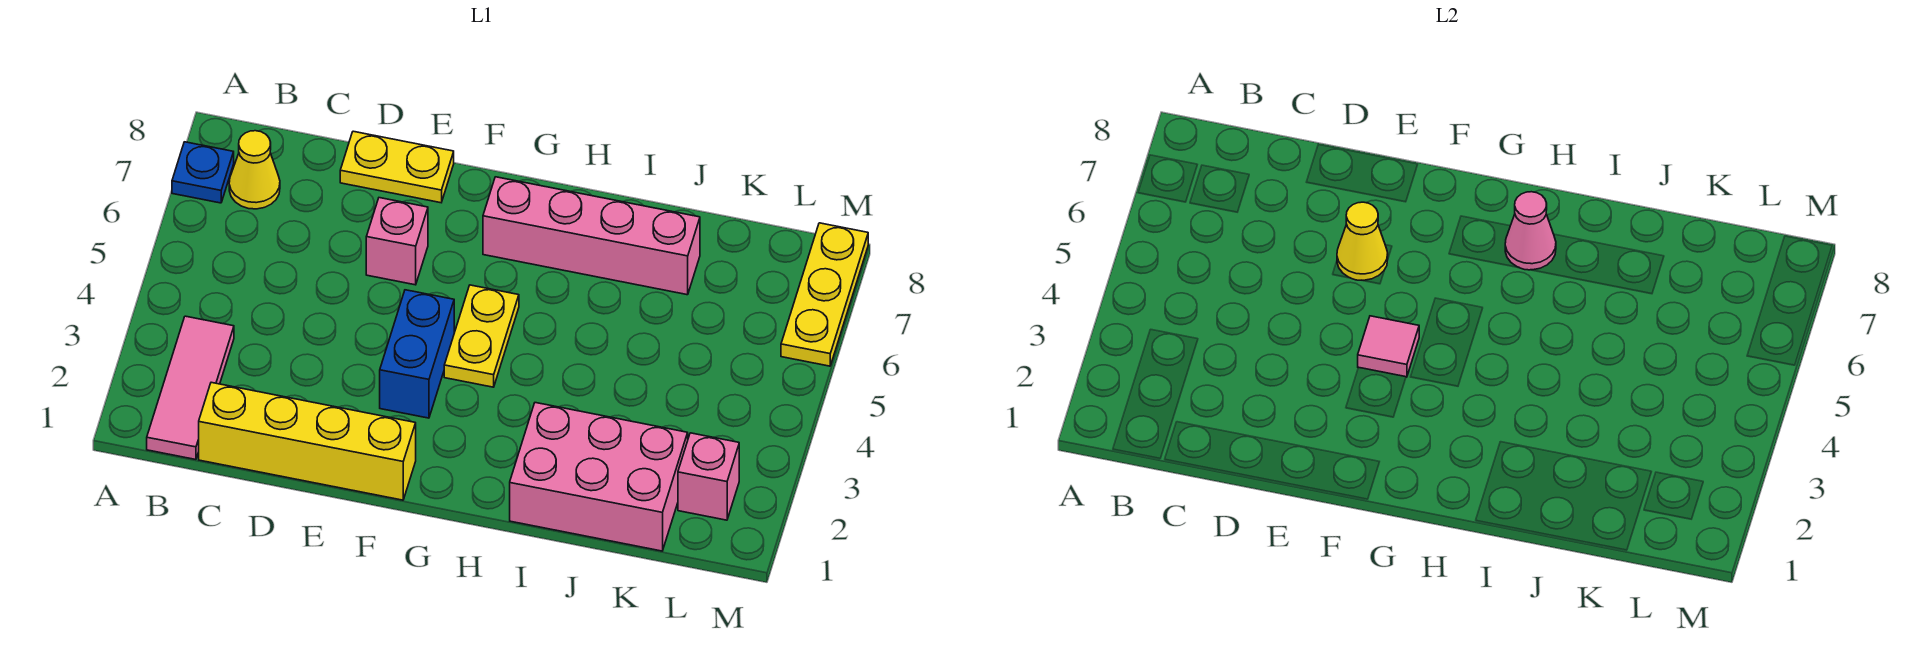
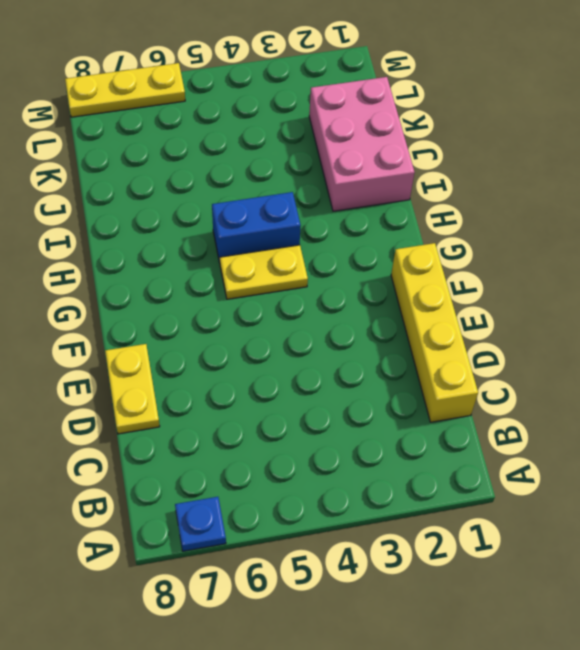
blue 1x2 brick [212,192,301,263] -> blue 1x2 brick moved to [380,290,454,418]
none -> pink 1x3 tile [147,316,234,460]
none -> yellow 1x1 cone [229,131,280,209]
none -> pink 1x1 brick [366,198,428,285]

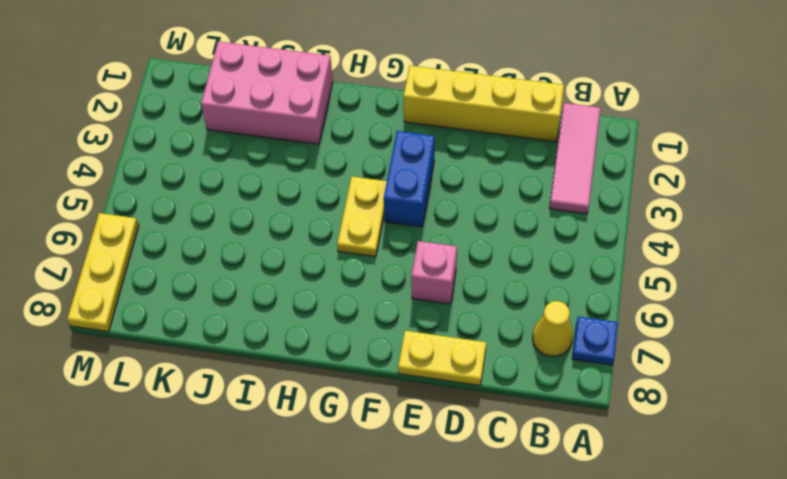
none -> pink 1x4 brick [483,177,700,295]
none -> pink 1x1 brick [678,433,739,520]
none -> yellow 1x1 cone [1337,202,1388,280]

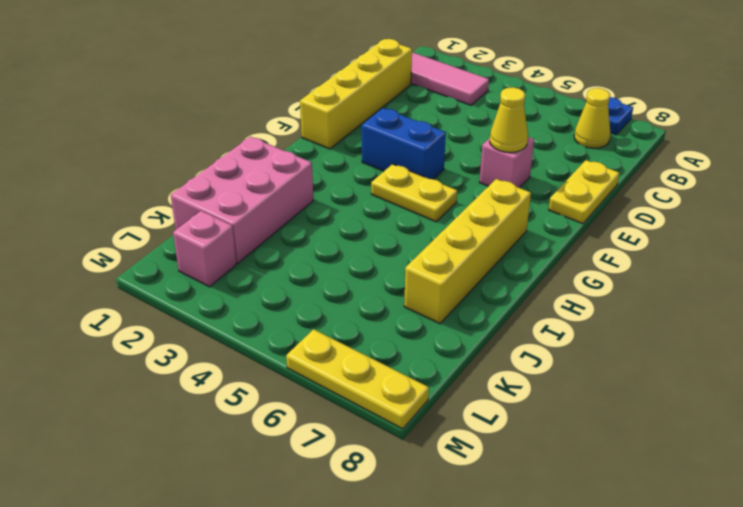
yellow 1x4 brick [404,179,531,324] -> pink 1x4 brick [483,177,700,295]
none -> pink 1x1 tile [1358,316,1419,377]
none -> pink 1x1 cone [1505,192,1556,270]

